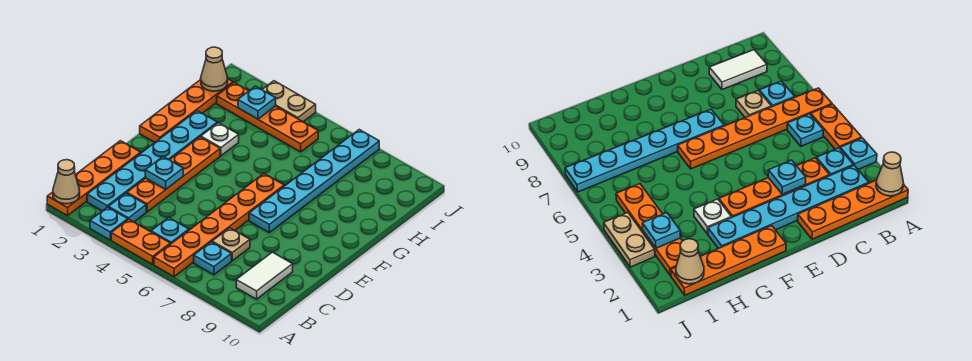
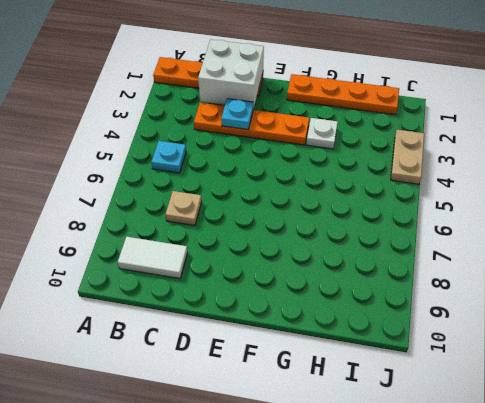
white 2x2 brick [198,39,264,108] -> none
none -> cyan 1x1 plate [90,207,128,240]
none -> orange 1x2 plate [111,220,170,264]
none -> orange 1x6 plate [154,174,284,277]

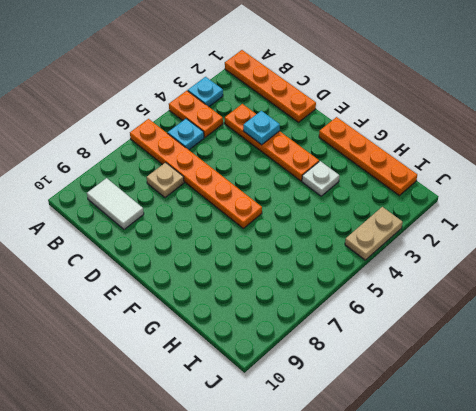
orange 1x2 plate [169,91,223,137] -> orange 1x2 plate turned to [111,220,170,264]
none -> cyan 1x6 plate [87,111,217,211]
none -> cyan 1x1 plate [108,193,146,222]
none -> cyan 1x1 plate [194,242,232,275]

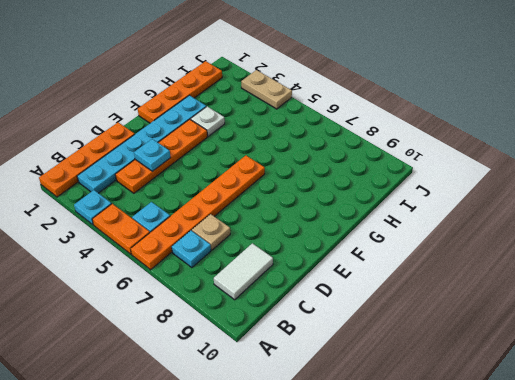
none -> cyan 1x1 plate [108,193,146,222]
none -> cyan 1x6 plate [249,130,379,233]
none -> orange 1x4 plate [217,82,318,152]

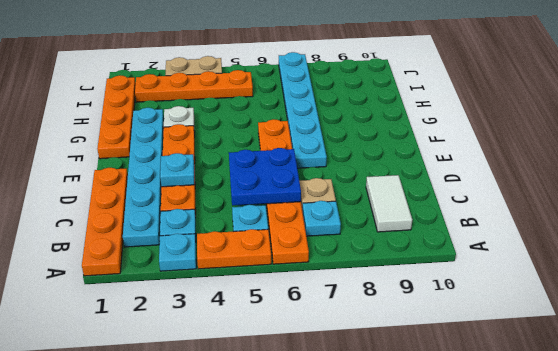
blue 2x2 plate [229,148,301,206] -> none
none -> tan 1x1 cone [53,160,80,204]
none -> tan 1x1 cone [201,47,228,91]
none -> cyan 1x1 plate [238,86,276,119]

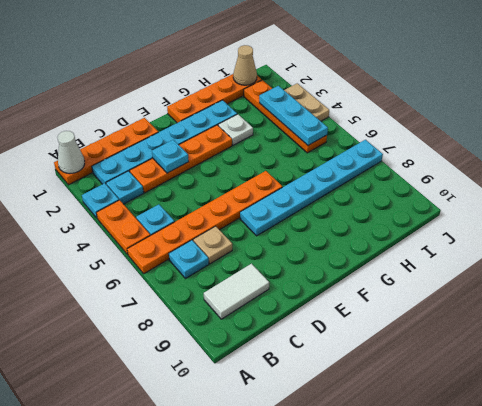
white 1x1 cone [57,131,85,174] -> tan 1x1 cone [53,160,80,204]
cyan 1x3 plate [259,86,328,145] -> cyan 1x1 plate [238,86,276,119]

